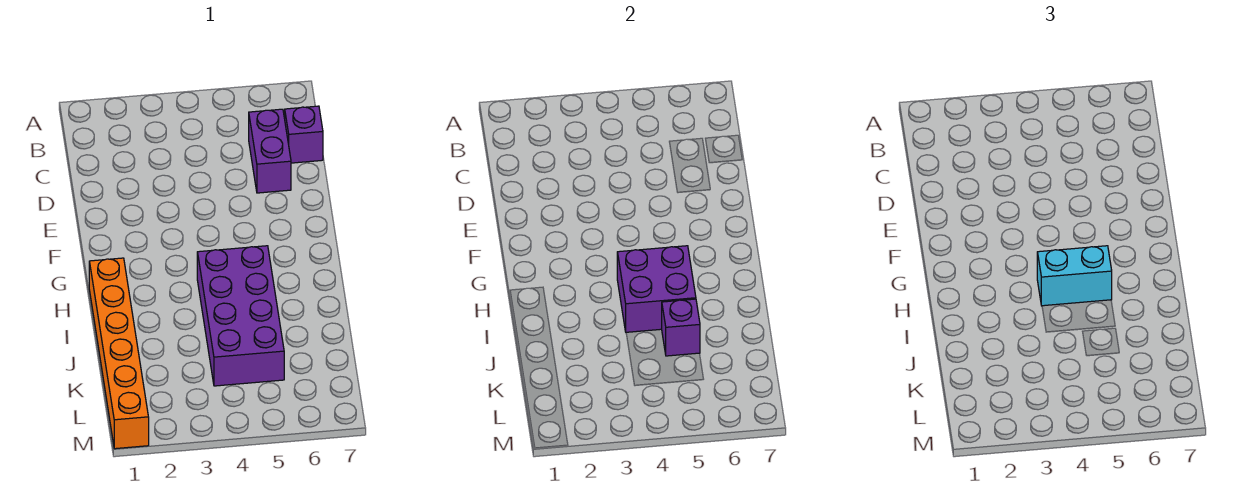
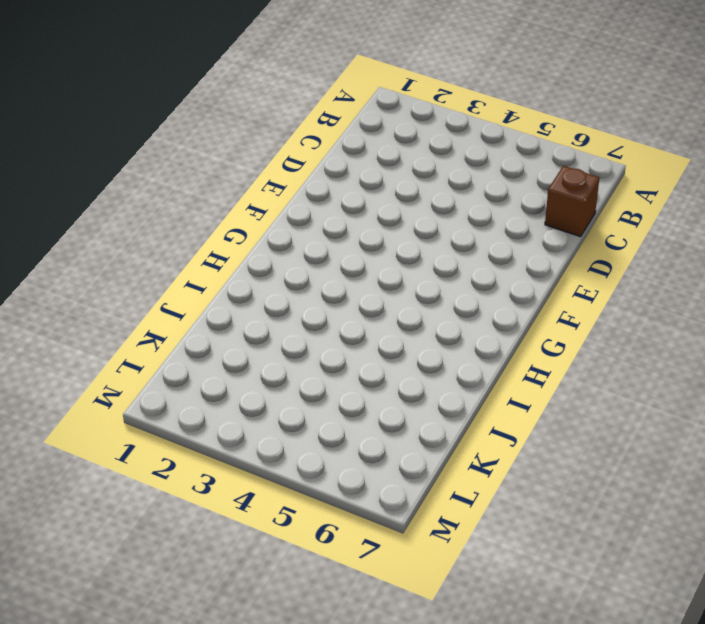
brown 1x1 brick [545,166,599,237] -> purple 1x1 brick [285,106,323,163]
none -> purple 1x2 brick [249,109,291,193]
none -> orange 1x6 brick [89,258,149,449]

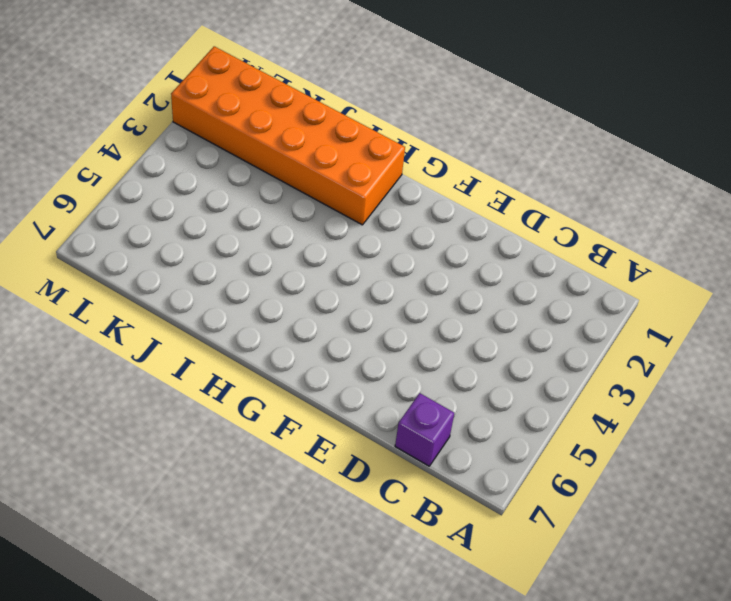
orange 2x6 brick [171,46,405,225] -> orange 1x6 brick [89,258,149,449]
none -> purple 1x2 brick [249,109,291,193]
none -> purple 2x4 brick [197,246,284,386]

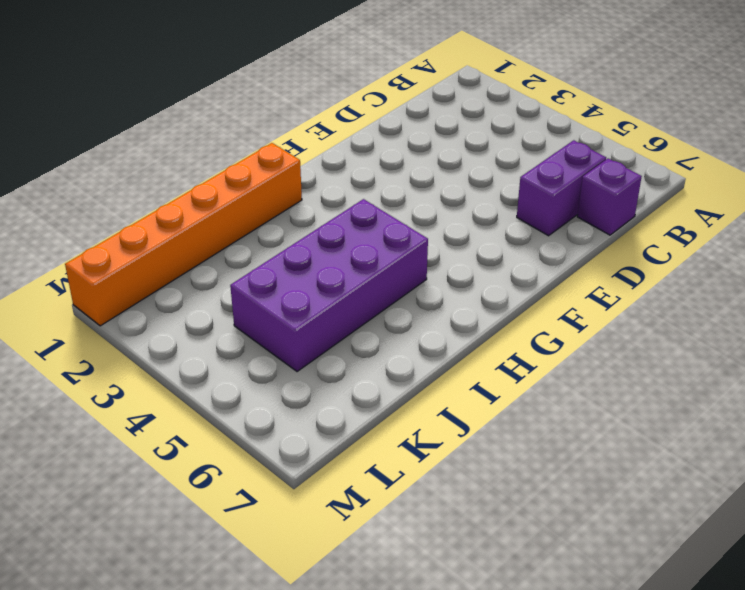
none -> purple 2x2 brick [617,246,696,332]
none -> purple 1x1 brick [662,299,700,356]

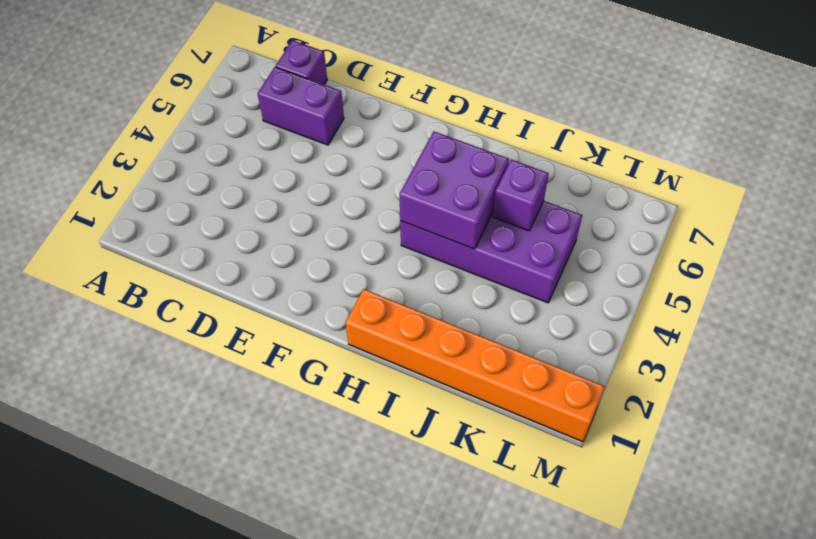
none -> cyan 1x2 brick [1037,246,1112,306]

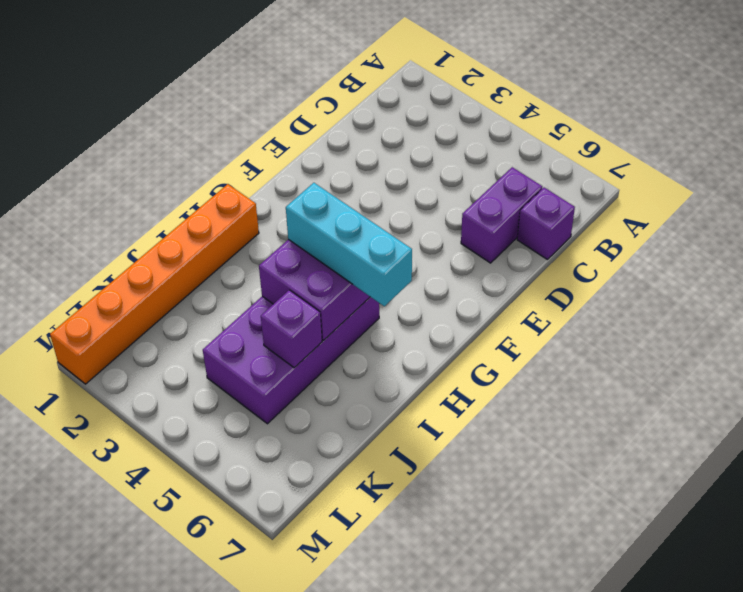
cyan 1x3 brick [286,183,412,306] -> cyan 1x2 brick [1037,246,1112,306]

